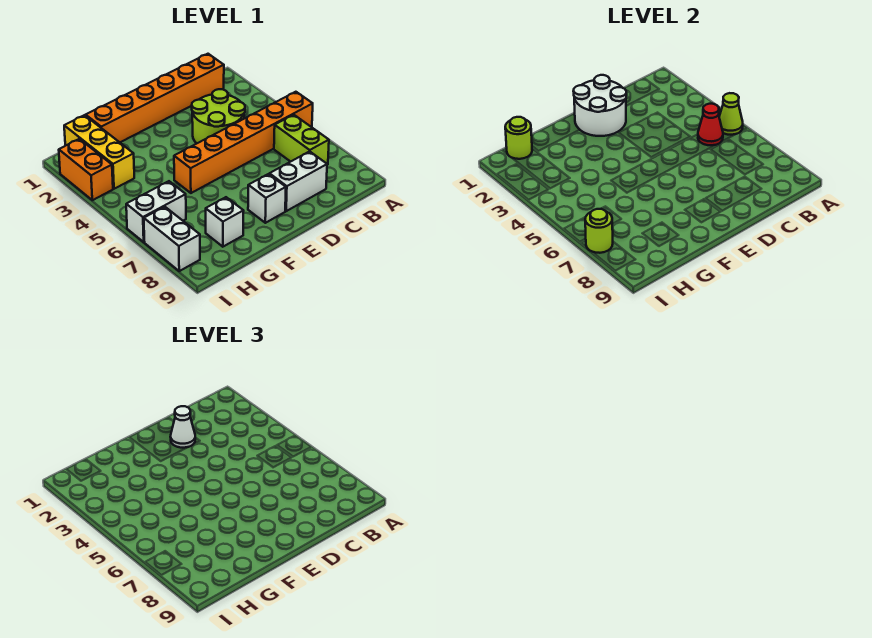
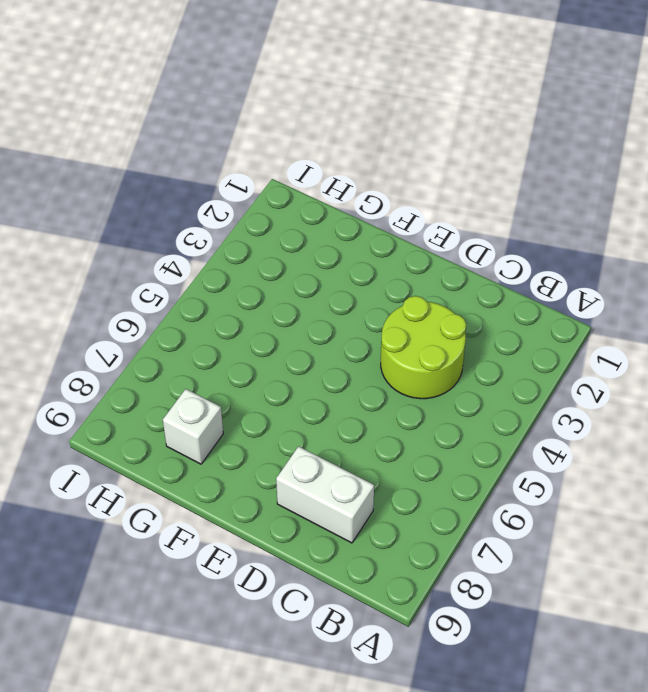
none -> orange 1x6 brick [174,92,313,193]
none -> orange 1x6 brick [86,54,224,142]
none -> lime 1x2 brick [274,115,329,165]

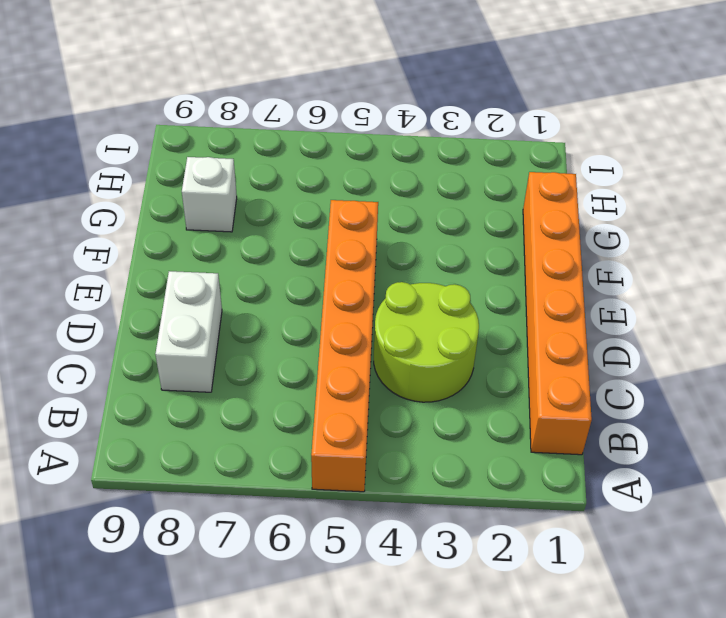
none -> lime 1x2 brick [274,115,329,165]
none -> white 1x1 brick [248,174,286,223]
none -> yellow 1x3 brick [64,115,134,189]

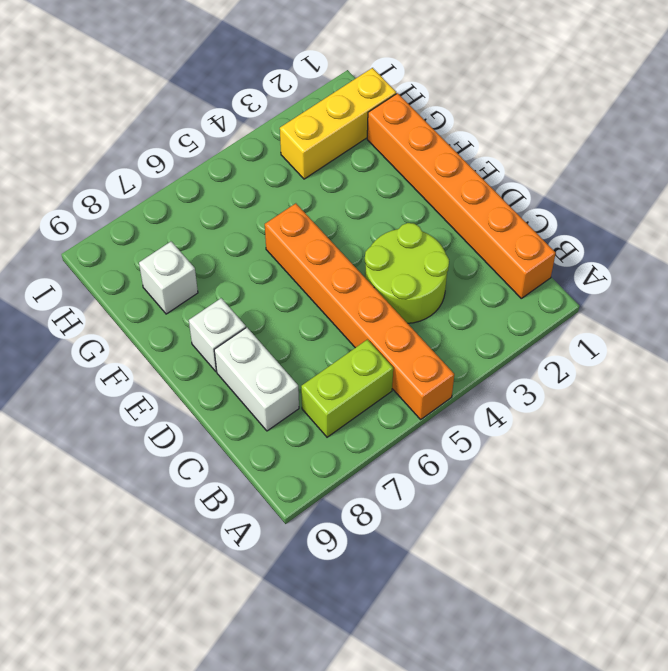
none -> white 1x2 brick [126,181,186,242]
none -> orange 1x2 brick [59,139,113,200]
none -> white 1x2 brick [144,207,200,271]

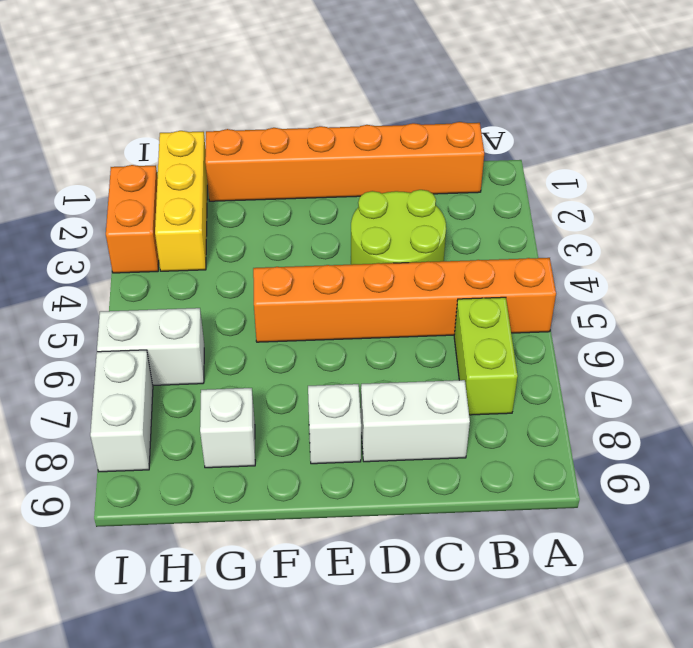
none -> lime 1x1 cone [719,93,743,135]
none -> red 1x1 cone [698,104,723,145]
none -> white 2x2 round brick [573,75,627,136]

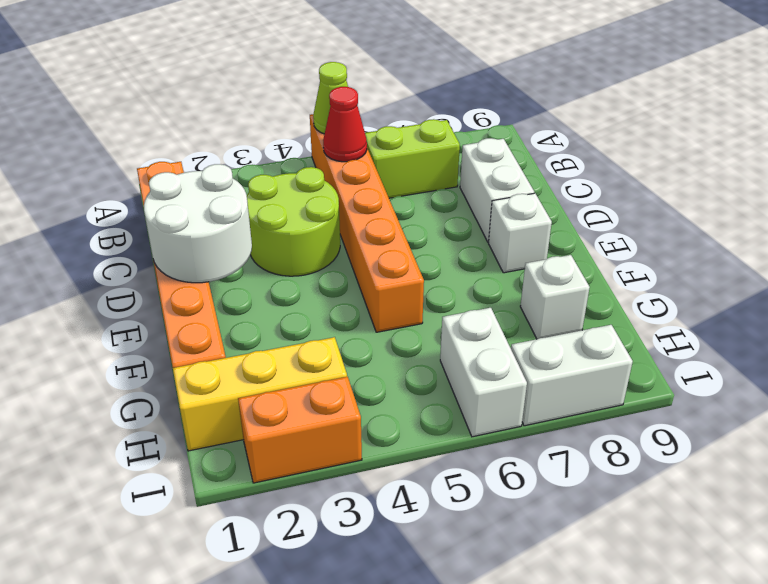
none -> lime 1x1 round brick [505,117,532,159]
none -> lime 1x1 round brick [585,209,613,253]
none -> white 1x1 cone [170,406,195,448]

